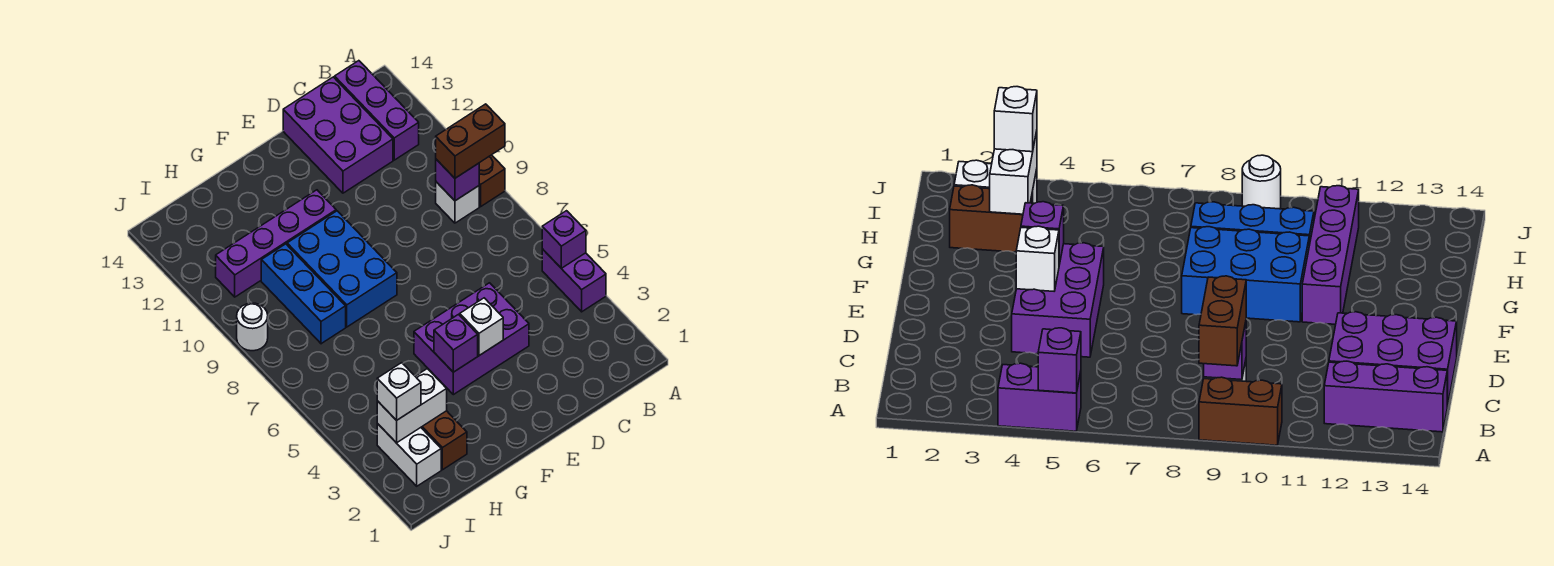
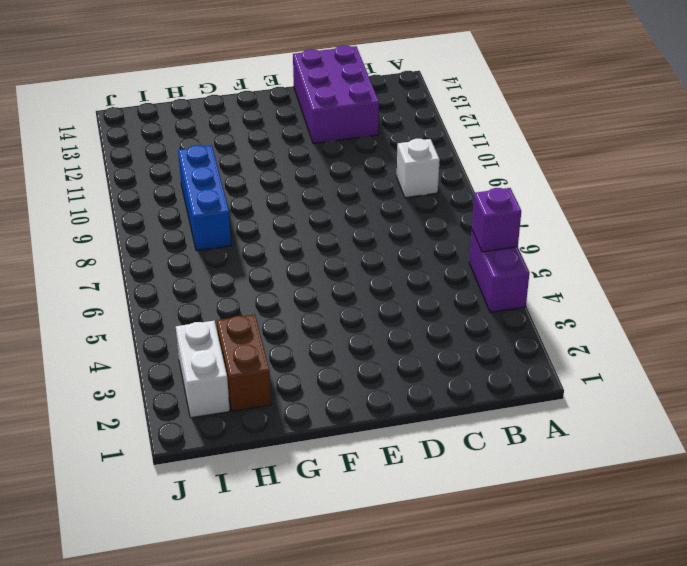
none -> brown 1x2 brick [479,155,505,207]
none -> purple 1x3 brick [335,61,419,160]
none -> purple 2x3 brick [414,283,529,395]

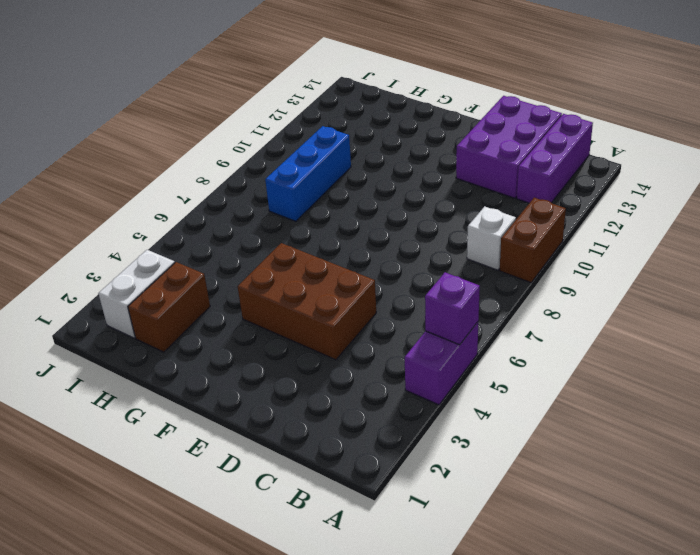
brown 2x3 brick [238,243,376,360] -> purple 2x3 brick [414,283,529,395]
none -> blue 2x3 brick [287,211,397,327]
none -> purple 1x4 brick [216,190,336,297]
none -> white 1x1 round brick [237,303,268,351]

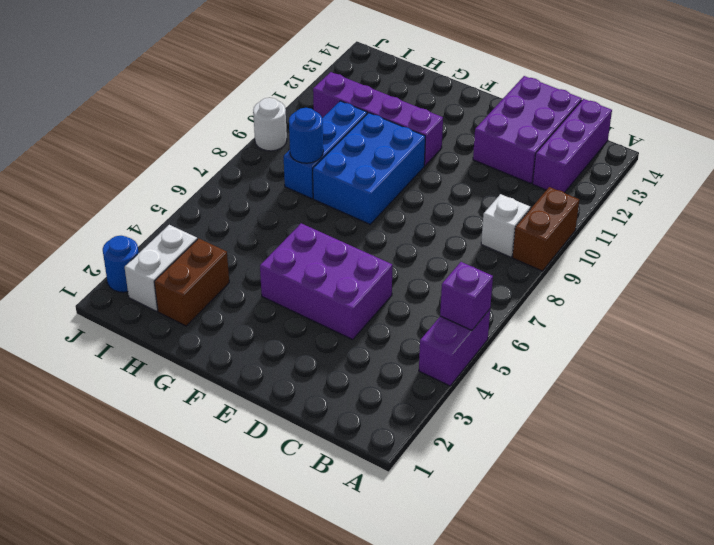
blue 1x1 round brick [289,108,323,163] -> none
blue 1x1 round brick [103,236,139,292] -> none
none -> purple 1x1 brick [436,159,479,201]
none -> white 1x1 brick [460,298,503,356]
none -> purple 1x1 brick [434,315,478,372]

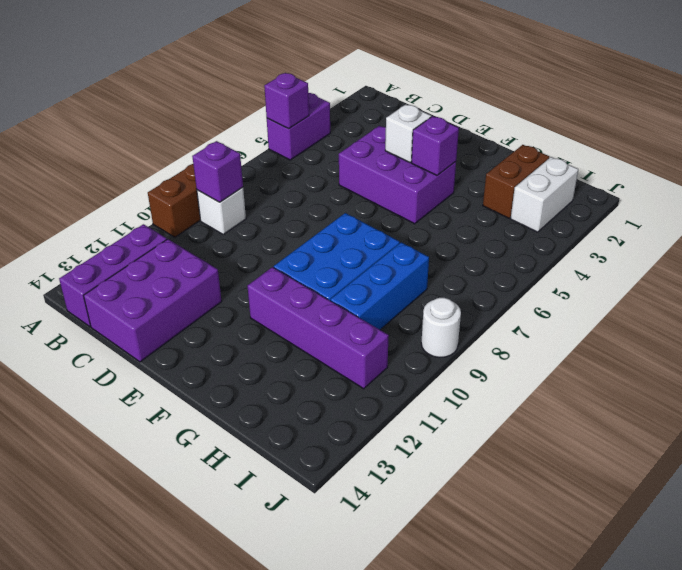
none -> white 1x2 brick [377,369,447,443]
none -> brown 1x2 brick [436,104,505,178]
none -> white 1x1 brick [377,363,421,420]

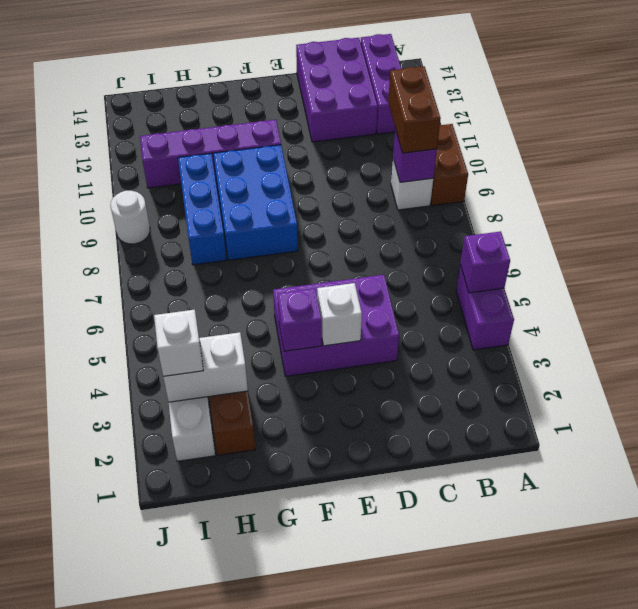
brown 1x2 brick [388,67,441,153] -> brown 1x2 brick turned to [436,104,505,178]

